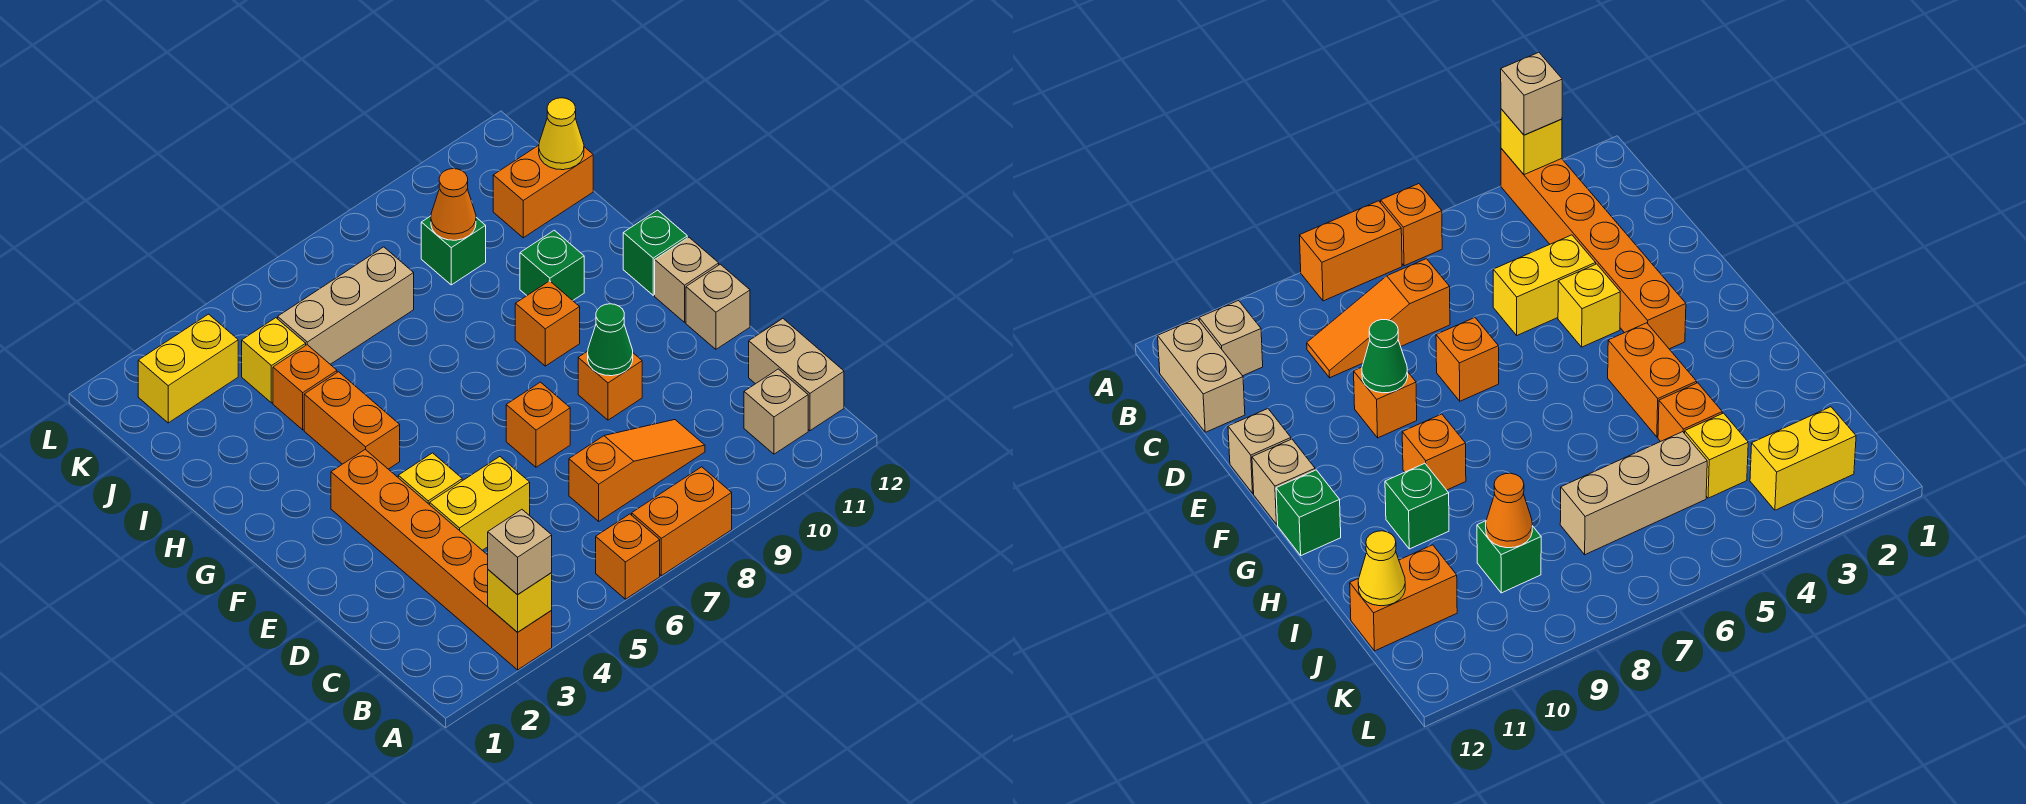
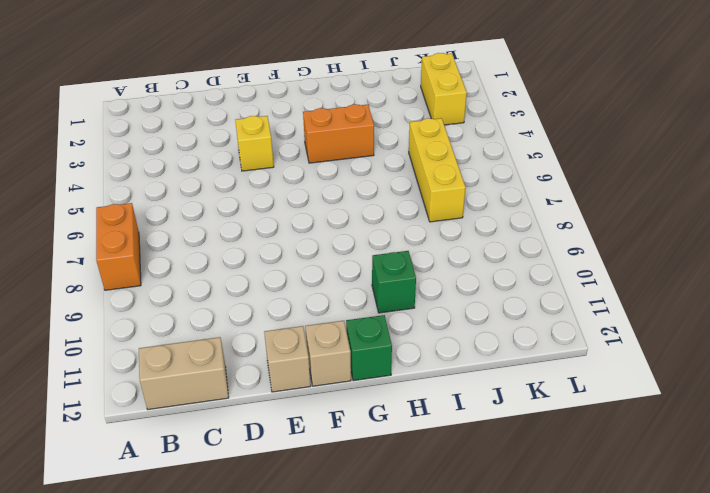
yellow 1x3 brick [409,118,466,222] -> tan 1x3 brick [278,247,414,364]
none -> orange 1x6 brick [331,449,552,670]
none -> orange 1x1 brick [596,514,660,599]
none -> tan 1x1 brick [744,369,808,454]

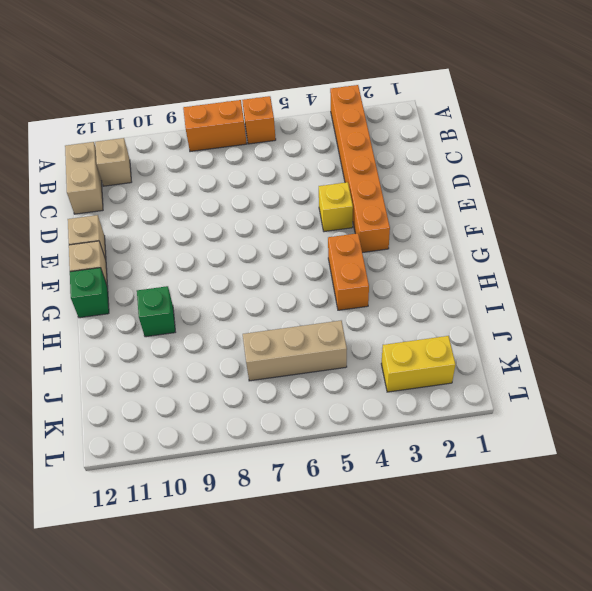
none -> orange 1x3 slope [569,420,705,521]
none -> yellow 1x2 brick [430,457,530,550]
none -> orange 1x1 brick [506,382,570,467]

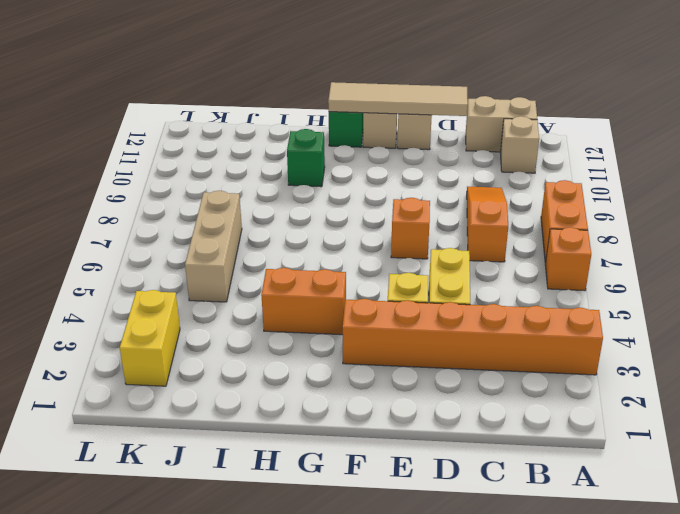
tan 1x4 tile [328,82,468,116] -> none
none -> orange 1x1 brick [578,351,642,420]
none -> orange 1x1 brick [515,281,580,366]
none -> orange 1x1 brick [273,345,337,430]

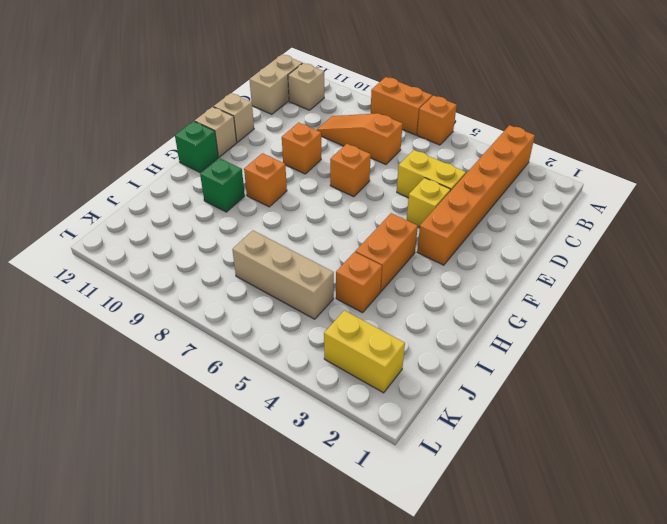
none -> yellow 1x1 brick [242,318,306,403]
none -> green 1x1 brick [421,216,486,285]
none -> orange 1x2 brick [493,145,593,238]

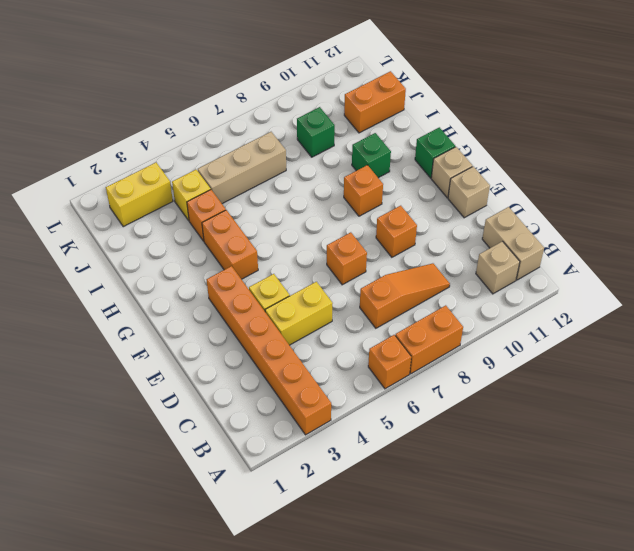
none -> yellow 1x1 brick [488,570,552,632]
none -> green 1x1 cone [588,304,633,376]
none -> orange 1x1 cone [431,169,476,240]

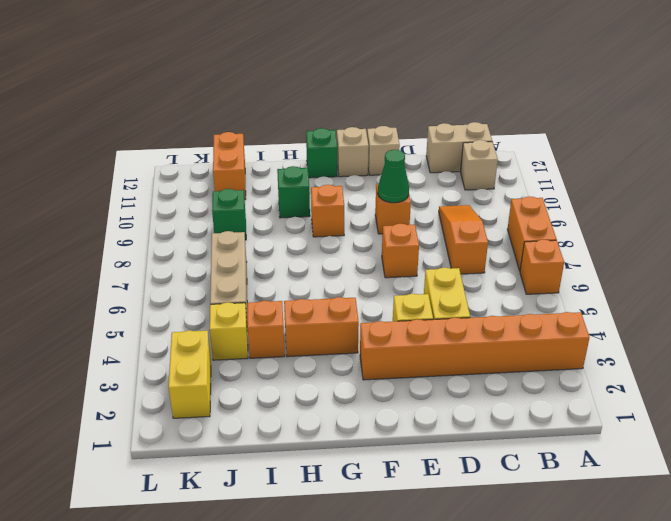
none -> yellow 1x1 brick [488,570,552,632]
none -> orange 1x1 cone [431,169,476,240]
none -> yellow 1x1 cone [539,98,584,170]

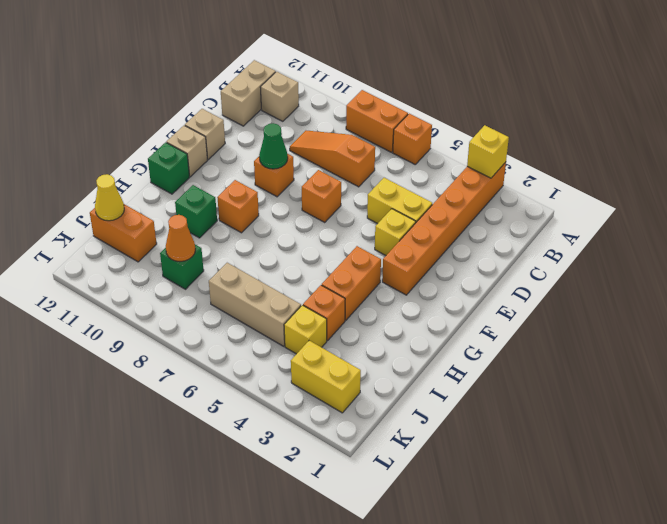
none -> tan 1x1 brick [488,510,552,595]

